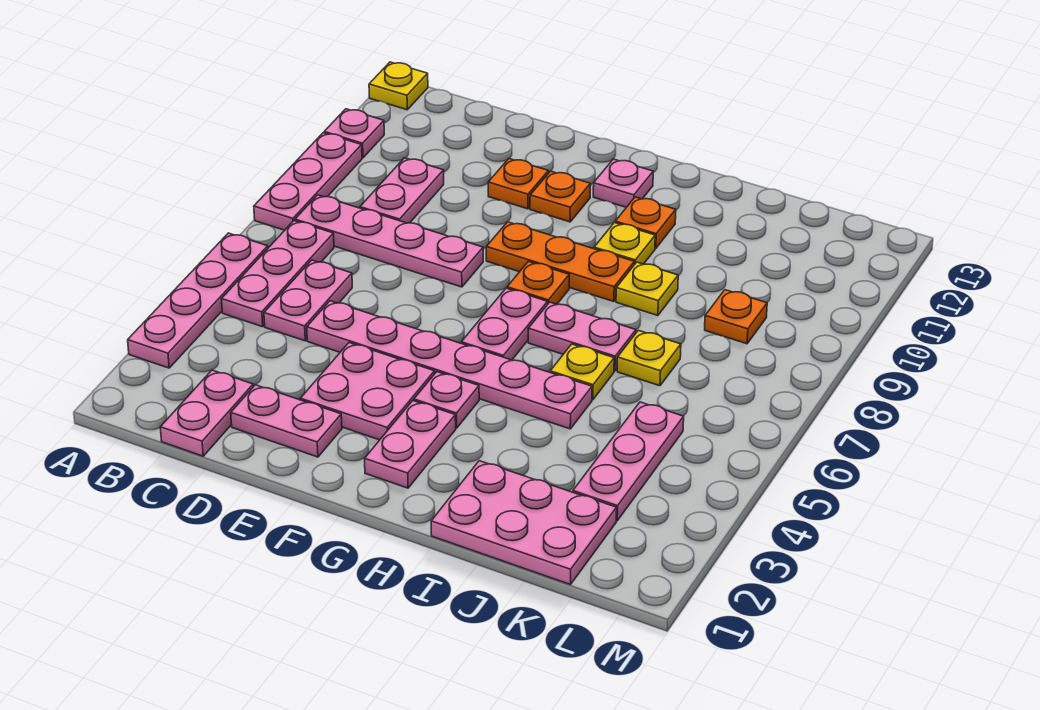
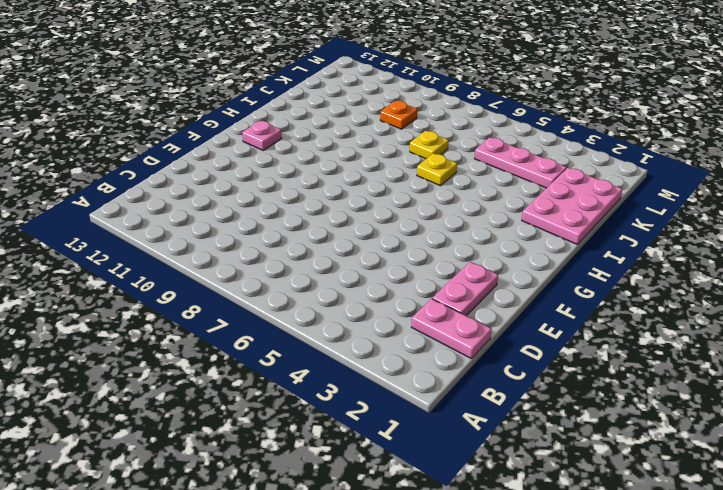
none -> pink 1x4 plate [128,233,268,368]
none -> pink 1x3 plate [254,133,362,230]
none -> pink 1x1 plate [324,109,384,158]

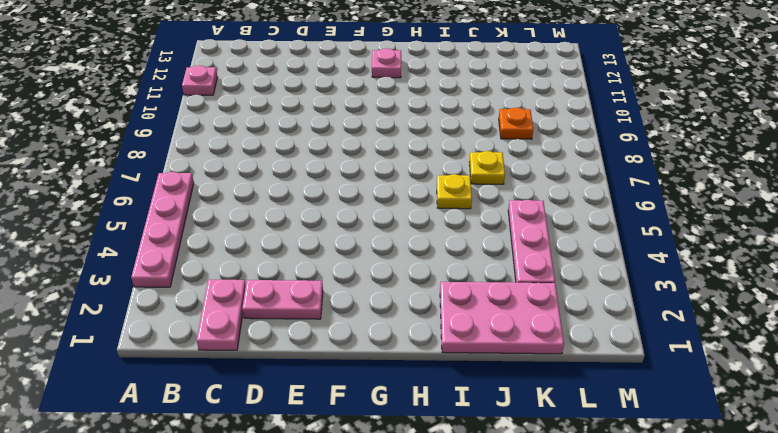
none -> pink 1x3 plate [254,133,362,230]
none -> yellow 1x1 plate [369,62,428,110]
none -> pink 1x3 plate [222,221,334,327]

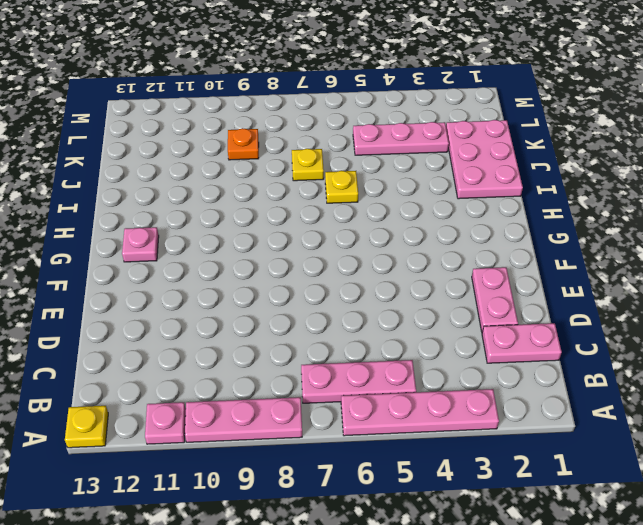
none -> pink 1x4 plate [295,195,483,287]
none -> pink 1x2 plate [264,260,352,341]
none -> pink 1x2 plate [360,158,444,223]

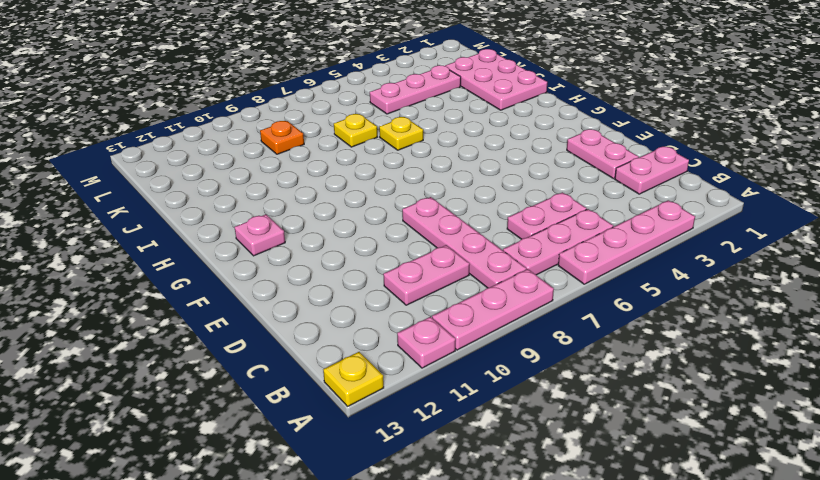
none -> pink 1x6 plate [307,301,592,429]
none -> pink 2x2 plate [300,343,435,440]
none -> orange 1x1 plate [488,159,548,209]

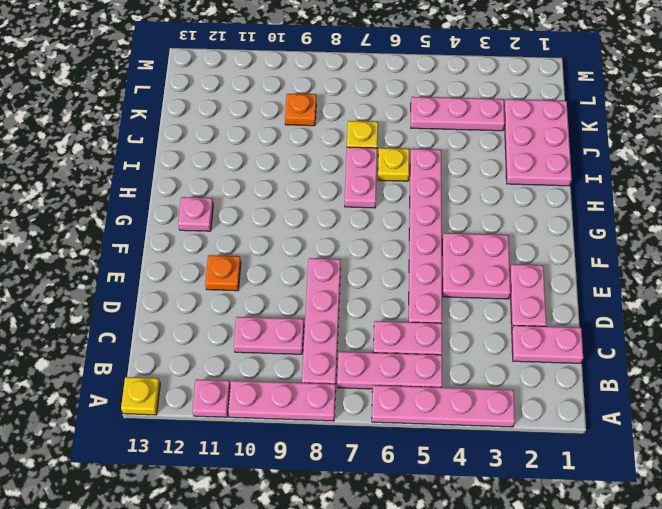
none -> orange 1x3 plate [486,222,634,302]
none -> orange 1x1 plate [530,171,591,222]
none -> pink 1x2 plate [365,401,456,488]

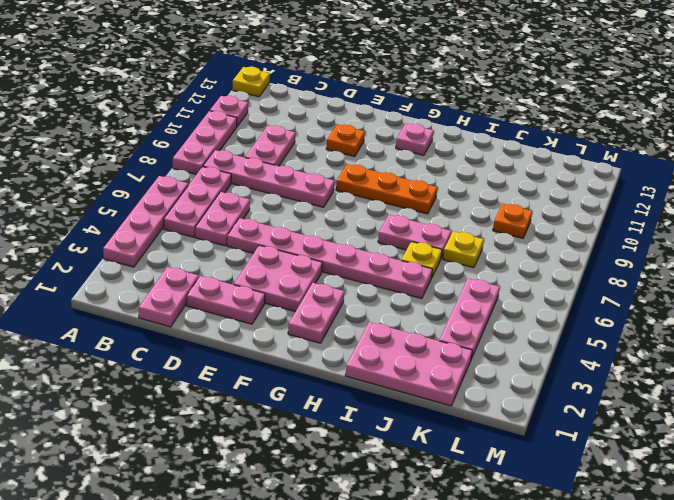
none -> orange 1x1 plate [530,171,591,222]
none -> pink 1x1 plate [414,372,479,428]
none -> pink 1x2 plate [461,288,548,360]

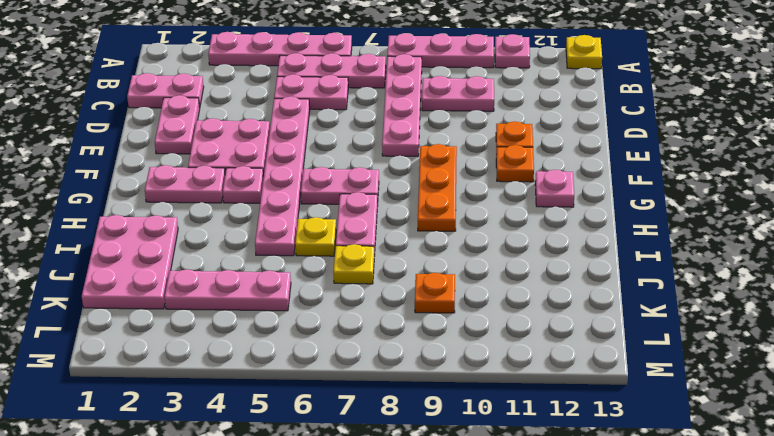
none -> orange 1x1 plate [507,261,569,304]
none -> yellow 1x1 plate [594,223,655,265]
none -> orange 1x1 plate [615,197,676,248]

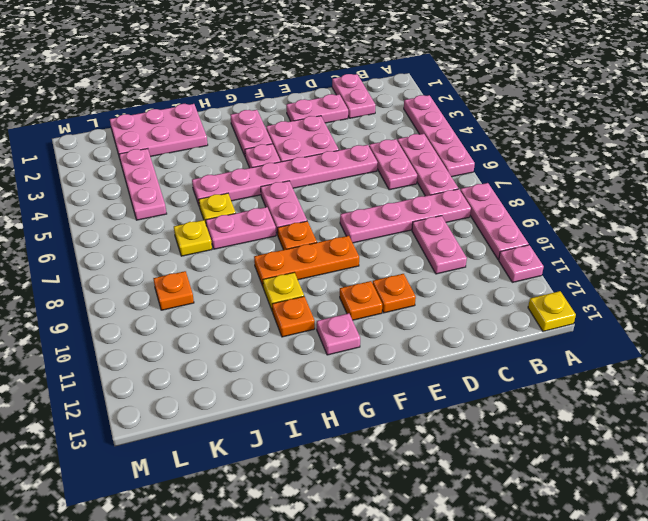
none -> yellow 1x1 plate [616,262,678,316]

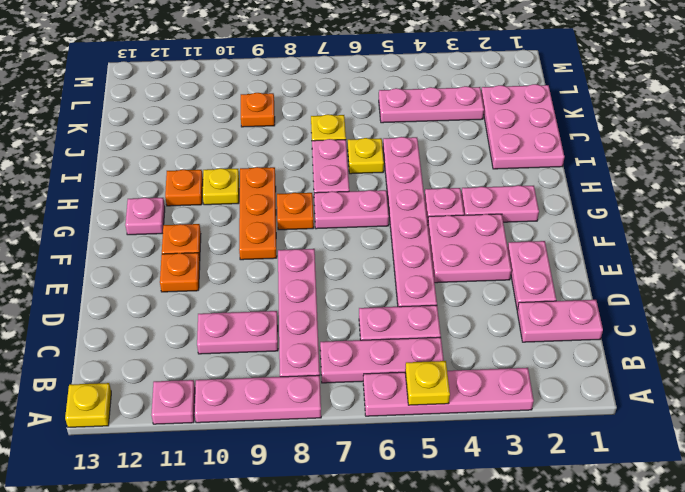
yellow 1x1 plate [405,361,450,405] -> yellow 1x1 plate moved to [616,262,678,316]

